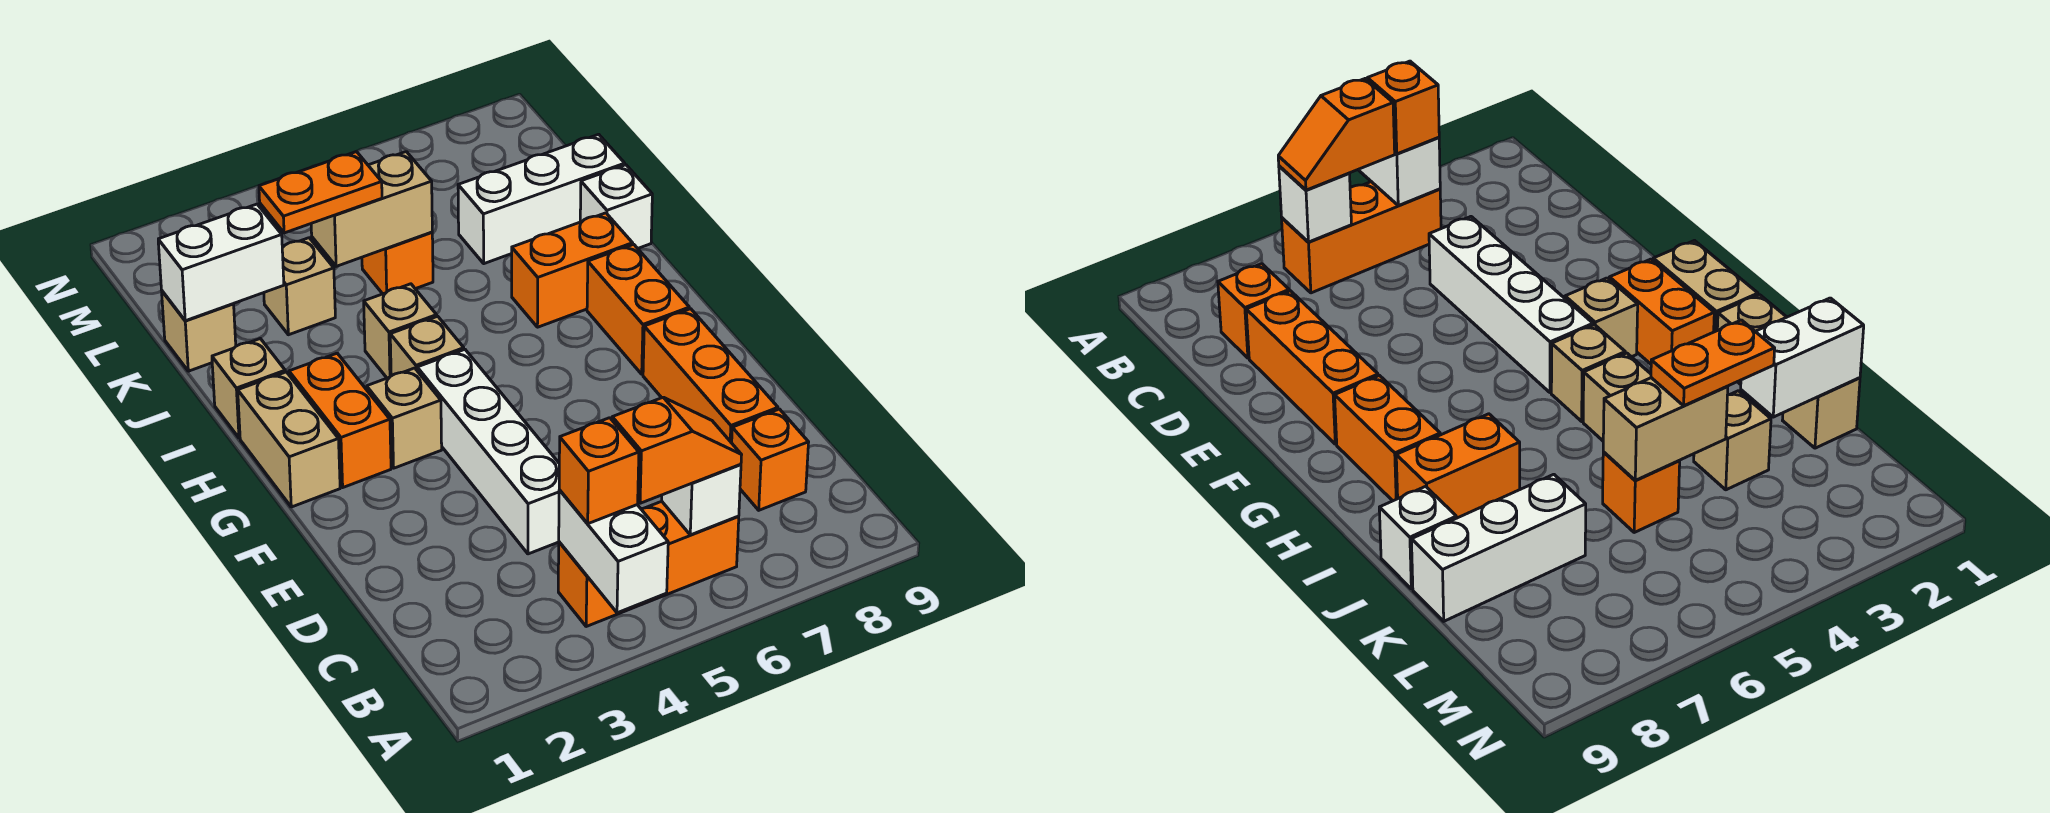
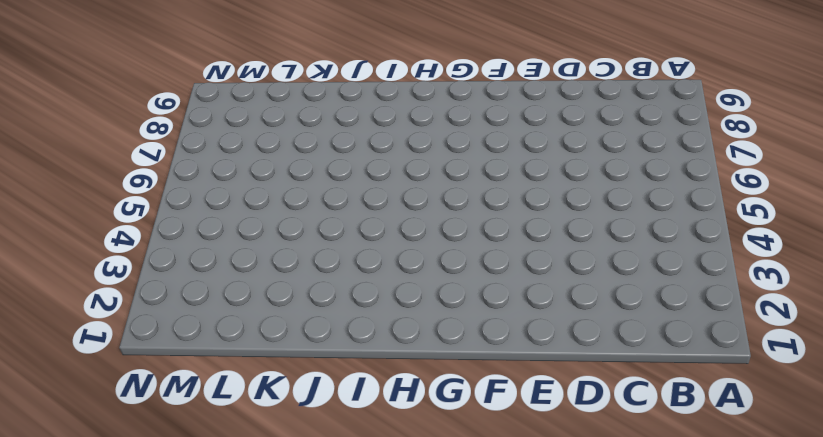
none -> orange 1x3 brick [558,501,739,626]
none -> orange 1x1 brick [732,409,809,510]
none -> white 1x4 brick [417,350,559,554]

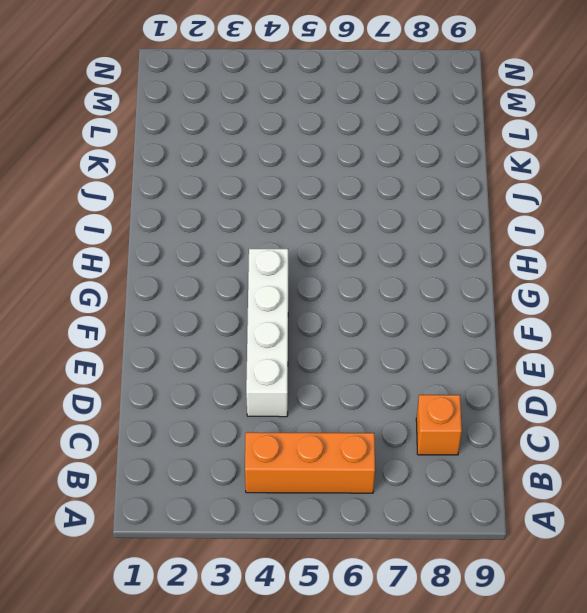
none -> orange 1x3 brick [643,309,778,443]
none -> tan 1x2 brick [238,372,340,507]
none -> orange 1x2 brick [289,353,391,487]

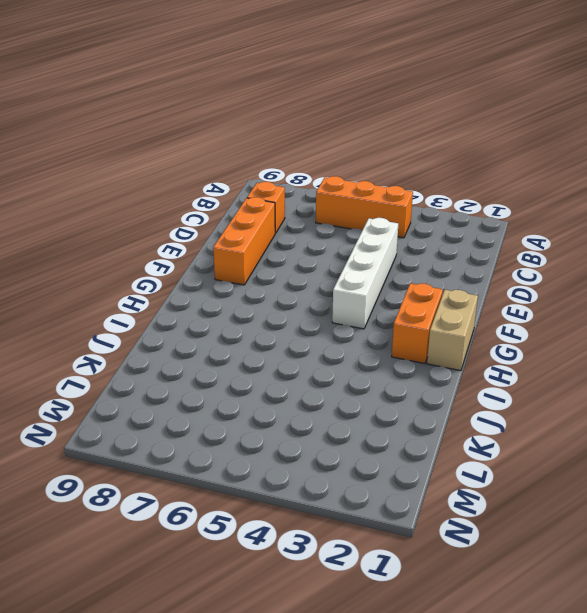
none -> tan 1x1 brick [367,368,442,468]
none -> orange 1x2 brick [587,244,689,374]
none -> tan 1x1 brick [390,316,464,376]

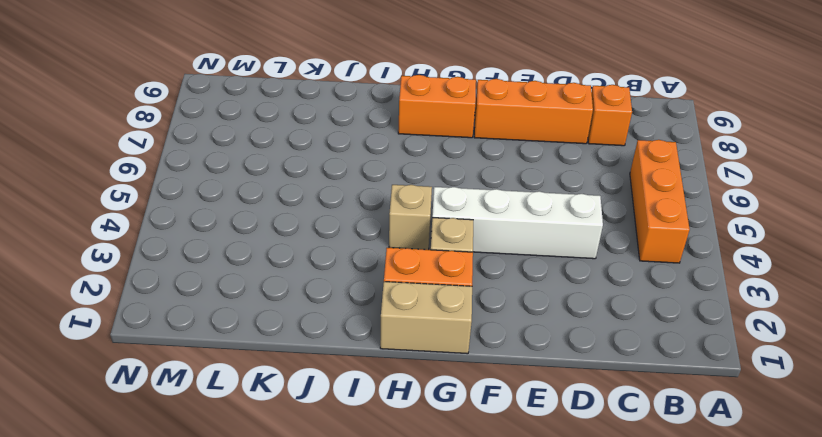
none -> tan 1x1 brick [212,339,285,438]
none -> tan 1x1 brick [364,284,437,378]
none -> orange 1x2 brick [512,213,632,327]

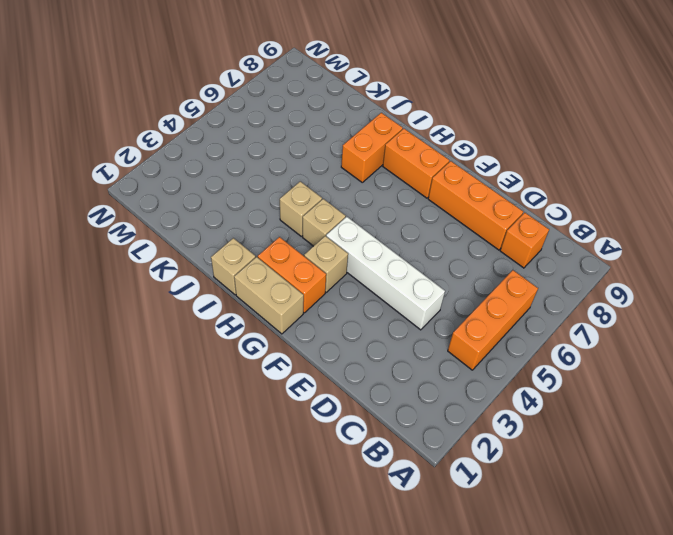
none -> white 1x1 brick [580,165,652,248]
none -> tan 1x1 brick [162,291,236,371]
none -> tan 1x1 brick [264,238,335,335]

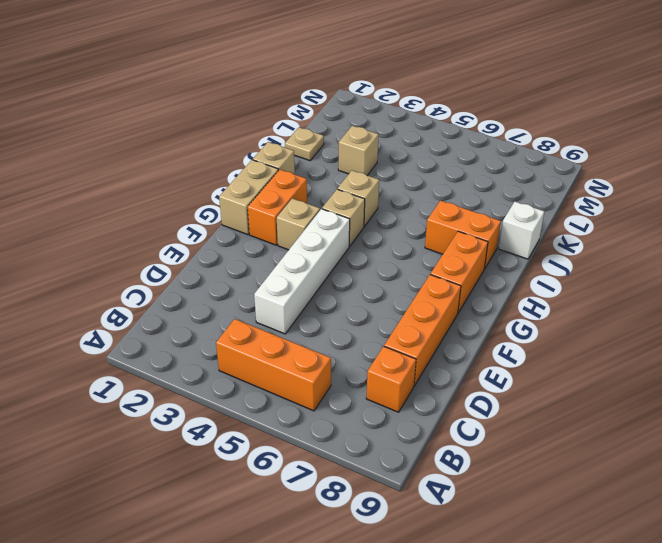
tan 1x1 plate [285,127,324,161] -> tan 1x1 brick [162,291,236,371]
none -> orange 1x1 brick [362,232,433,294]
none -> white 1x3 brick [458,134,625,264]
none -> white 1x2 brick [559,490,668,613]

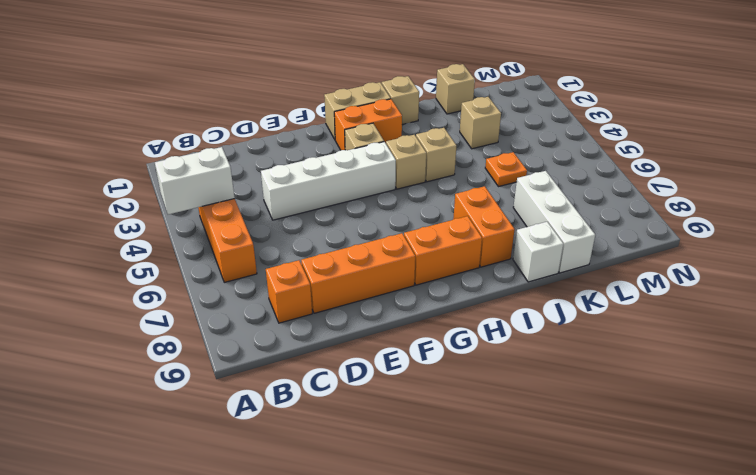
orange 1x1 plate [485,152,527,187] -> orange 1x1 brick [362,232,433,294]
none -> white 1x1 brick [662,464,741,535]
none -> white 1x2 brick [158,204,284,321]
none -> tan 1x2 brick [311,152,432,266]

